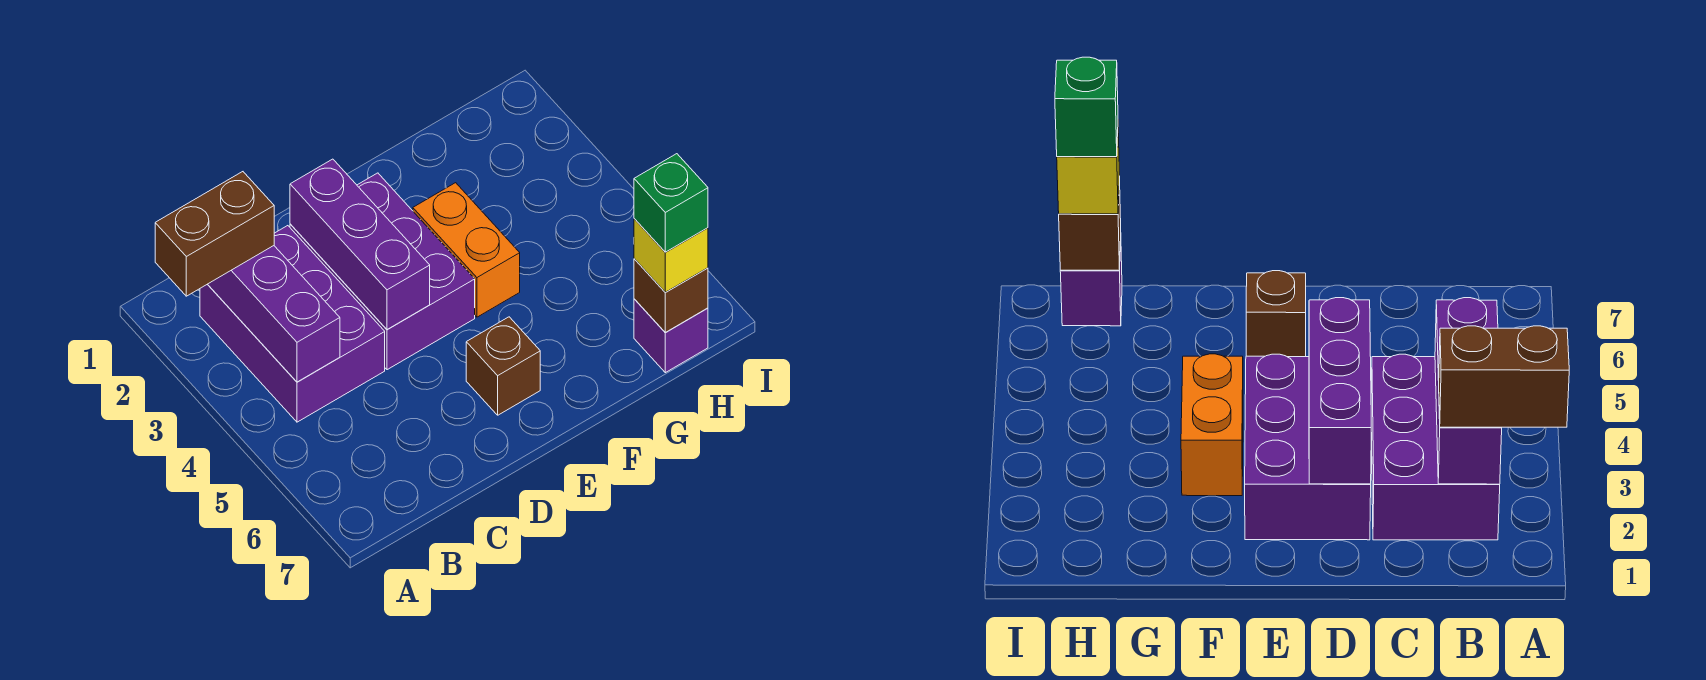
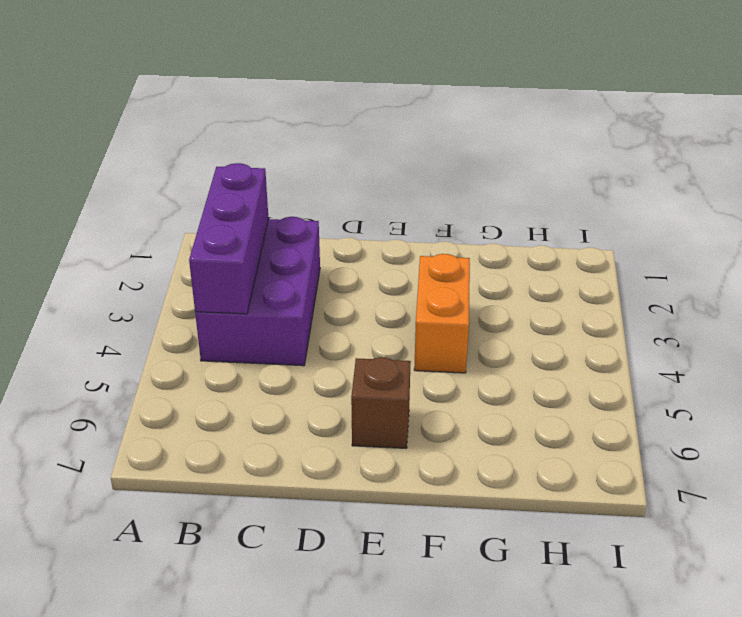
none -> purple 2x3 brick [290,173,475,370]
none -> purple 1x1 brick [634,299,708,373]

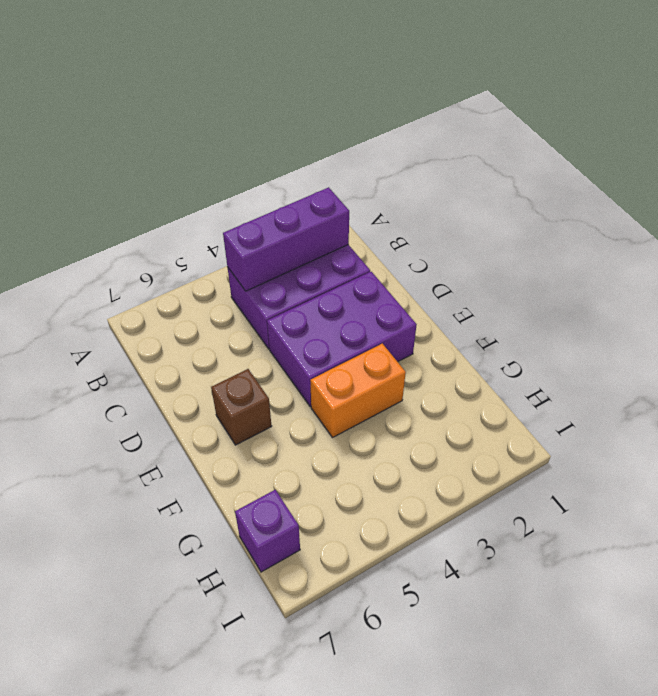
none -> purple 1x3 brick [290,159,430,329]
none -> brown 1x1 brick [634,259,708,332]

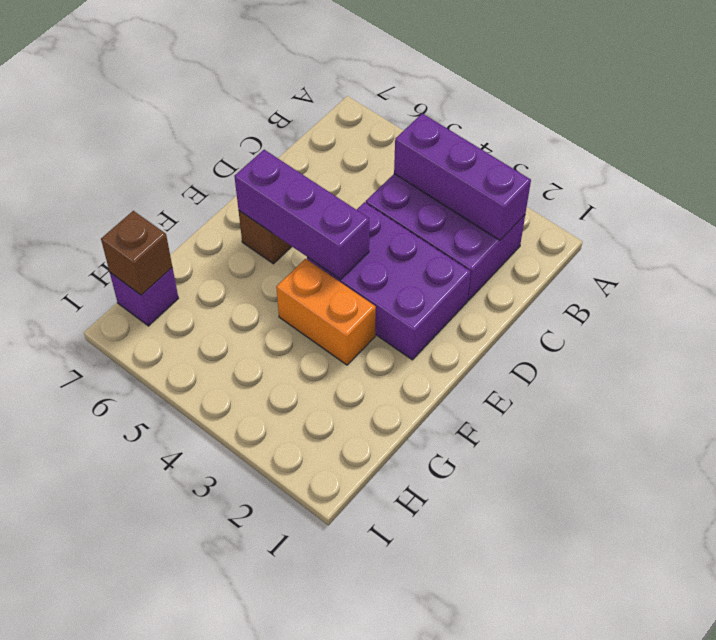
purple 1x3 brick [234,150,369,280] -> purple 1x3 brick moved to [290,159,430,329]
none -> brown 1x2 brick [155,172,274,296]
none -> yellow 1x1 brick [634,219,708,292]

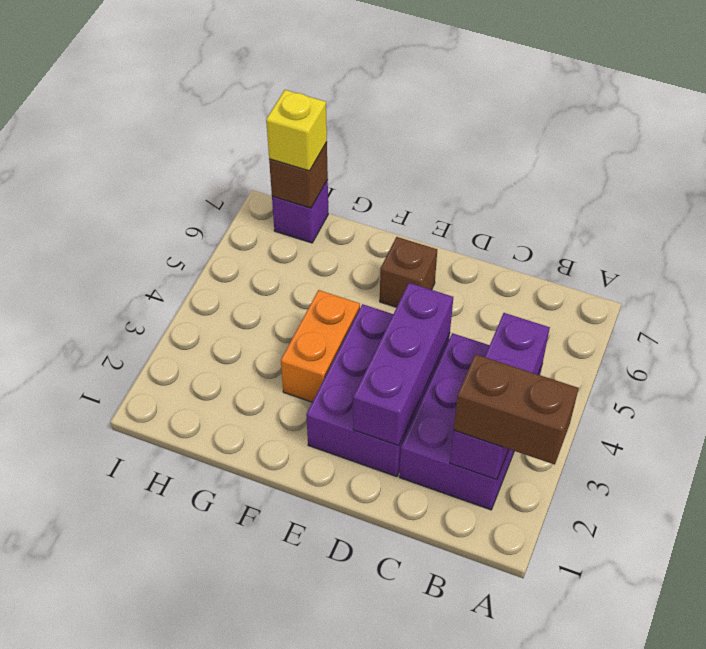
none -> green 1x1 brick [634,154,708,252]

